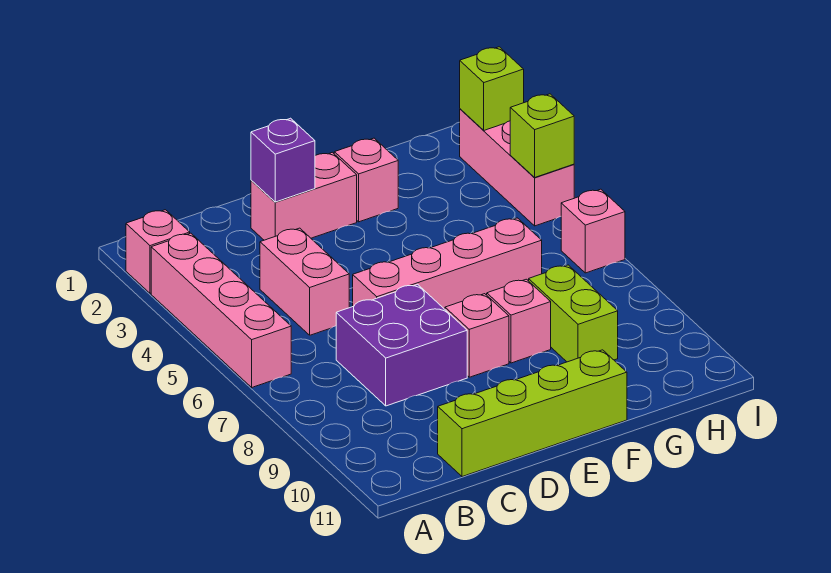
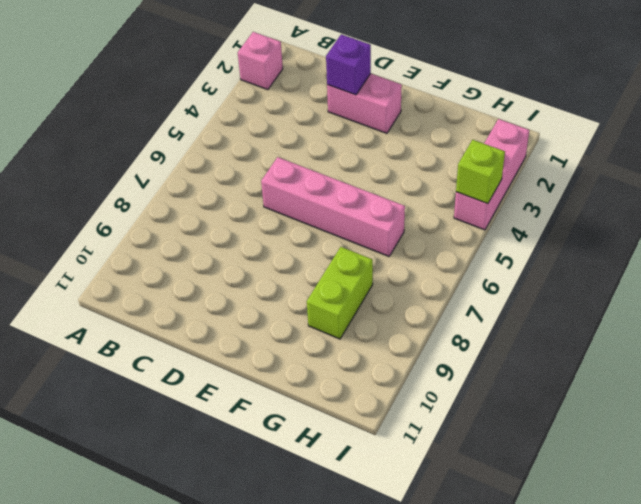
none -> pink 1x4 brick [151,233,291,387]
none -> pink 1x2 brick [260,228,349,335]
none -> purple 2x2 brick [336,284,467,406]

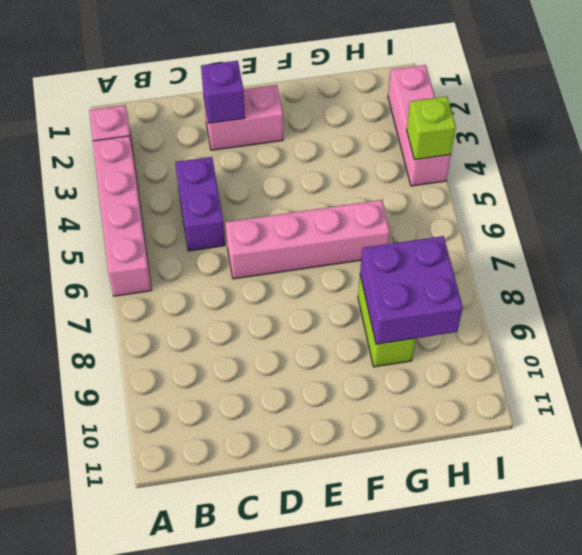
purple 1x2 brick [175,157,225,251] -> pink 1x2 brick [260,228,349,335]
purple 2x2 brick [360,236,463,344] -> purple 2x2 brick moved to [336,284,467,406]
none -> lime 1x4 brick [438,350,627,477]
none -> pink 1x1 brick [445,294,509,377]
none -> pink 1x1 brick [334,138,398,222]

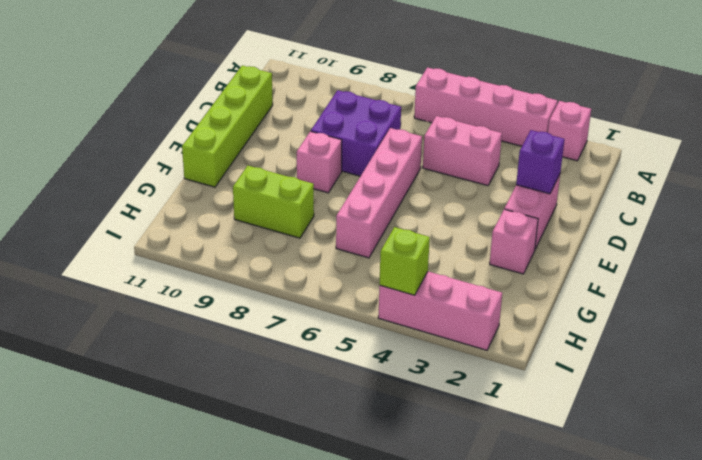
none -> pink 1x1 brick [487,279,551,363]
none -> pink 1x1 brick [561,189,625,273]
none -> lime 1x1 brick [460,47,524,130]

